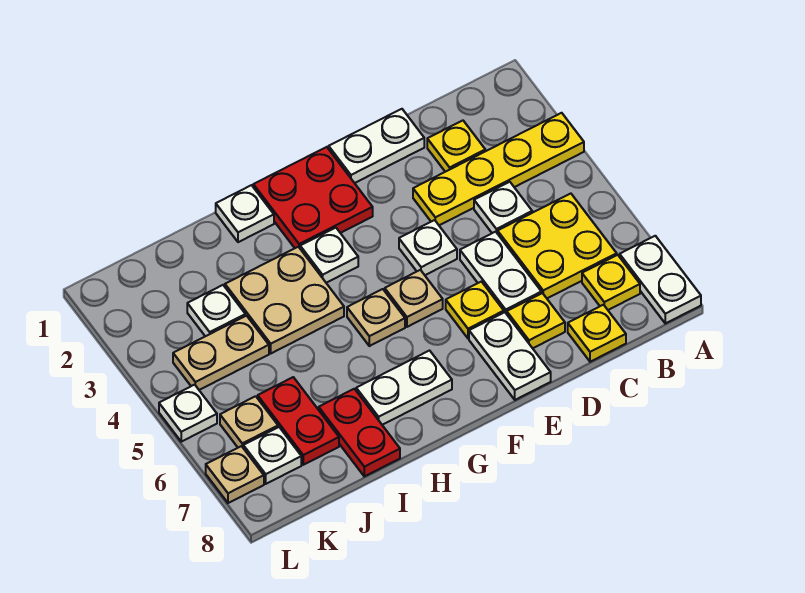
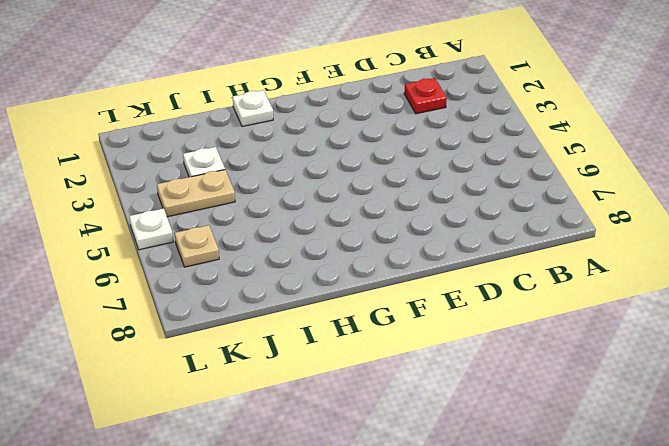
red 1x1 plate [404,78,447,114] -> yellow 1x1 plate [427,120,485,172]
none -> yellow 1x4 plate [413,113,584,225]
none -> white 1x2 plate [620,236,701,323]
none -> yellow 2x2 plate [498,194,617,298]

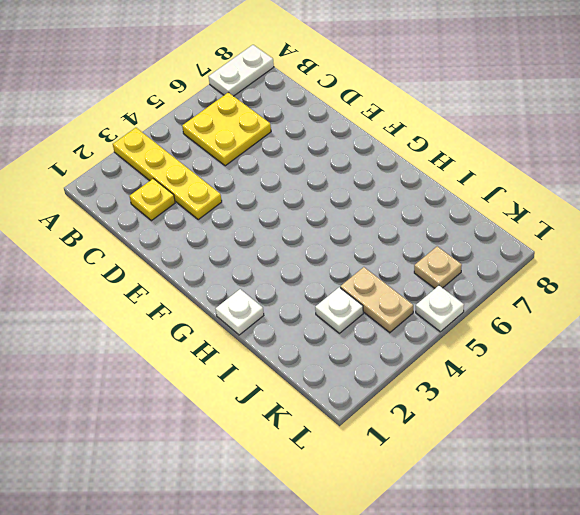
none -> yellow 1x1 plate [582,255,640,310]
none -> white 1x1 plate [474,182,532,234]
none -> yellow 1x1 plate [568,305,626,362]

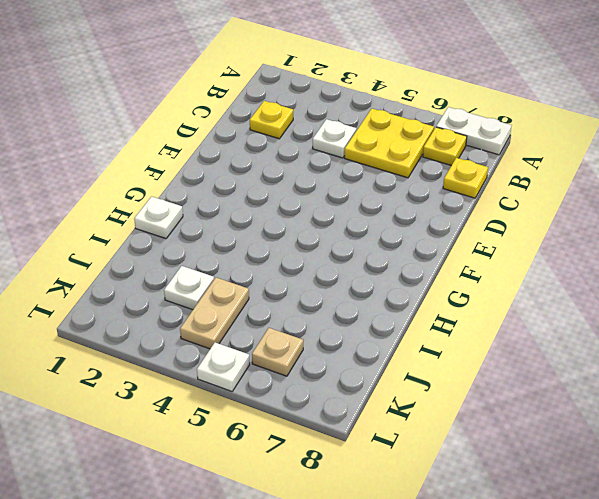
none -> yellow 1x4 plate [413,113,584,225]
none -> white 1x2 plate [329,109,424,183]
none -> white 1x2 plate [460,232,541,314]

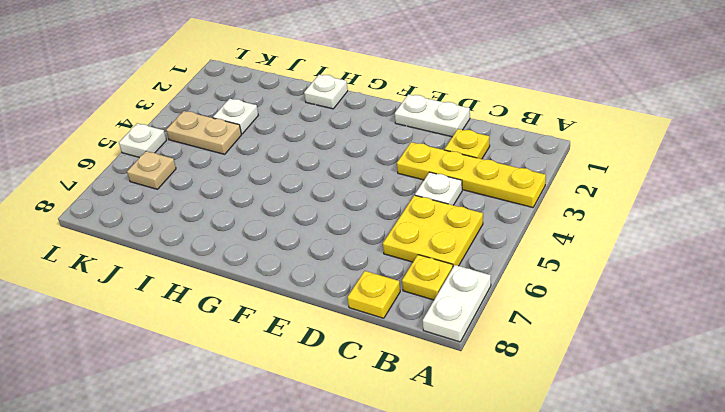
none -> white 1x2 plate [460,232,541,314]
none -> yellow 1x1 plate [507,293,565,348]
none -> white 1x1 plate [399,220,457,275]

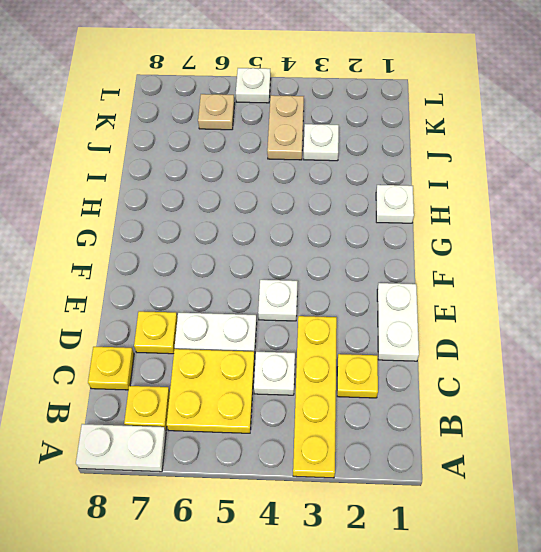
none -> yellow 1x1 plate [446,282,504,338]
none -> white 1x2 plate [469,312,551,400]
none -> red 2x2 plate [253,147,373,248]

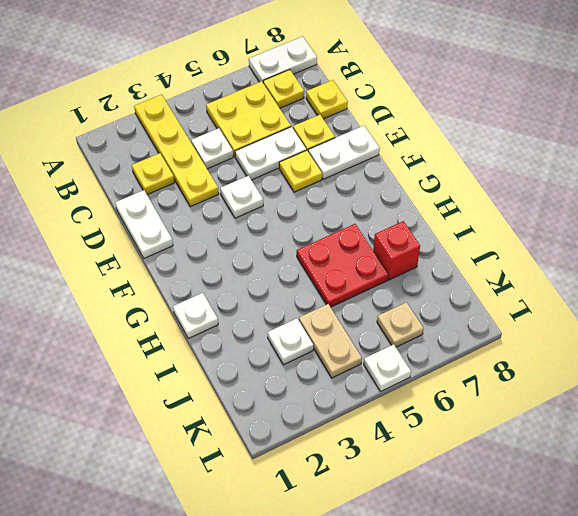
red 2x2 plate [297,224,388,307] -> red 2x2 plate moved to [253,147,373,248]
red 1x1 brick [373,221,420,280] -> red 1x2 plate [319,389,400,476]
none -> tan 1x1 plate [385,270,443,327]
none -> white 1x1 plate [300,228,358,283]
none -> tan 1x1 plate [347,289,405,346]

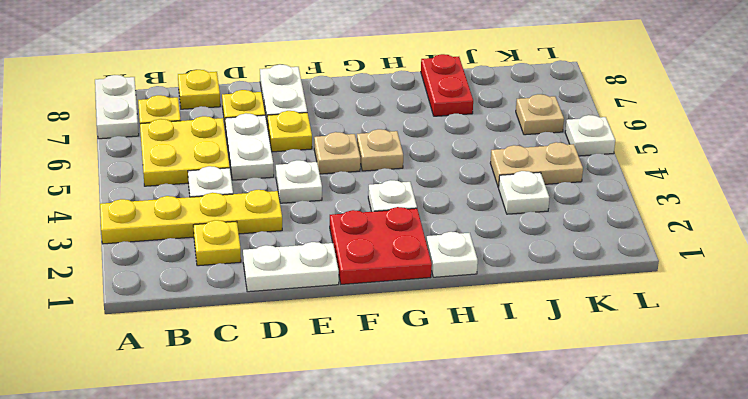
none -> white 1x2 plate [356,351,452,425]
none -> tan 2x2 plate [225,247,344,353]
none -> red 1x2 plate [258,377,339,465]

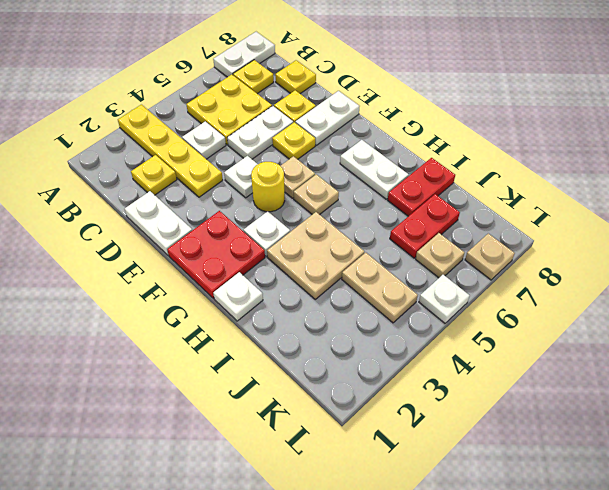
yellow 1x1 round brick [251,162,285,212] -> none
none -> white 1x1 plate [187,285,245,336]
none -> white 1x1 plate [243,427,301,484]

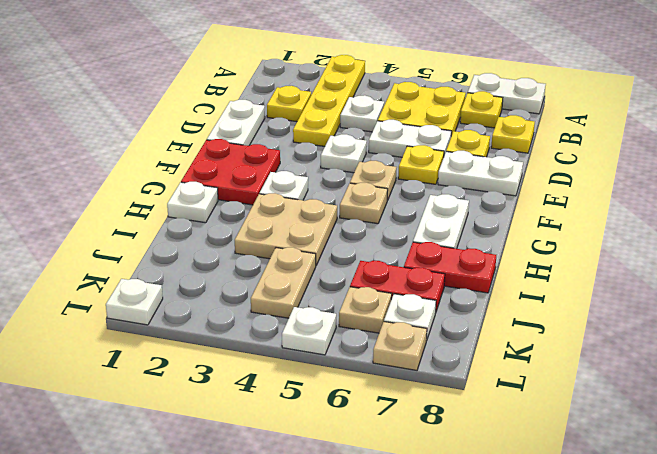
white 1x1 plate [106,279,163,325] -> white 1x1 plate moved to [187,285,245,336]

